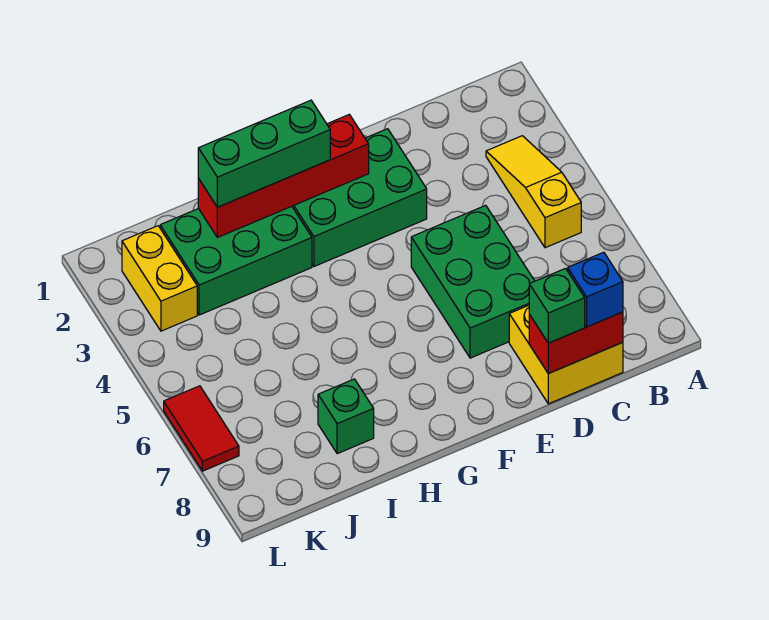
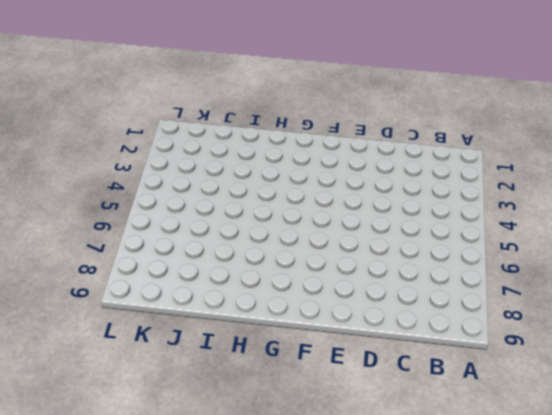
none -> yellow 1x3 slope [486,136,581,248]
none -> yellow 2x2 brick [509,305,623,404]
none -> green 2x3 brick [411,205,534,358]

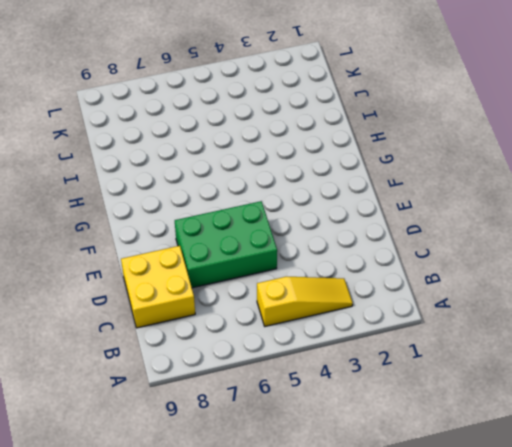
none -> green 2x3 brick [292,129,427,266]
none -> green 2x3 brick [160,206,312,315]
none -> green 1x1 brick [318,379,374,454]

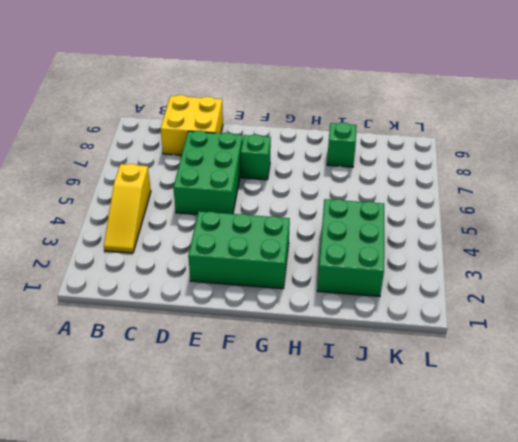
green 1x1 brick [241,134,271,180] -> green 1x1 brick moved to [529,268,585,343]
green 2x3 brick [317,199,384,297] -> green 2x3 brick turned to [160,206,312,315]
none -> yellow 1x2 brick [122,226,197,331]
none -> red 1x2 tile [164,386,239,471]
none -> red 1x2 brick [529,312,623,374]

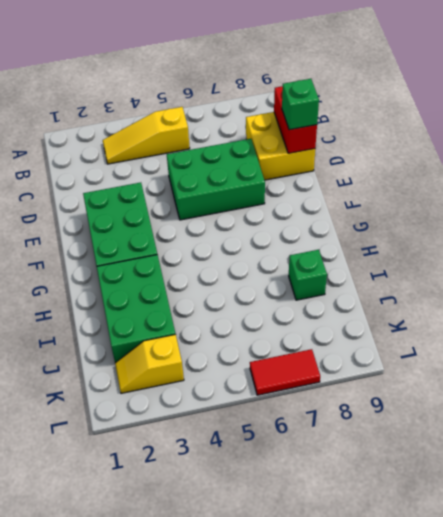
yellow 1x2 slope [115,334,184,393] -> yellow 1x2 brick [122,226,197,331]
none -> red 1x4 brick [198,114,369,238]
none -> blue 1x1 brick [568,252,623,327]
none -> green 1x3 brick [198,100,330,207]

